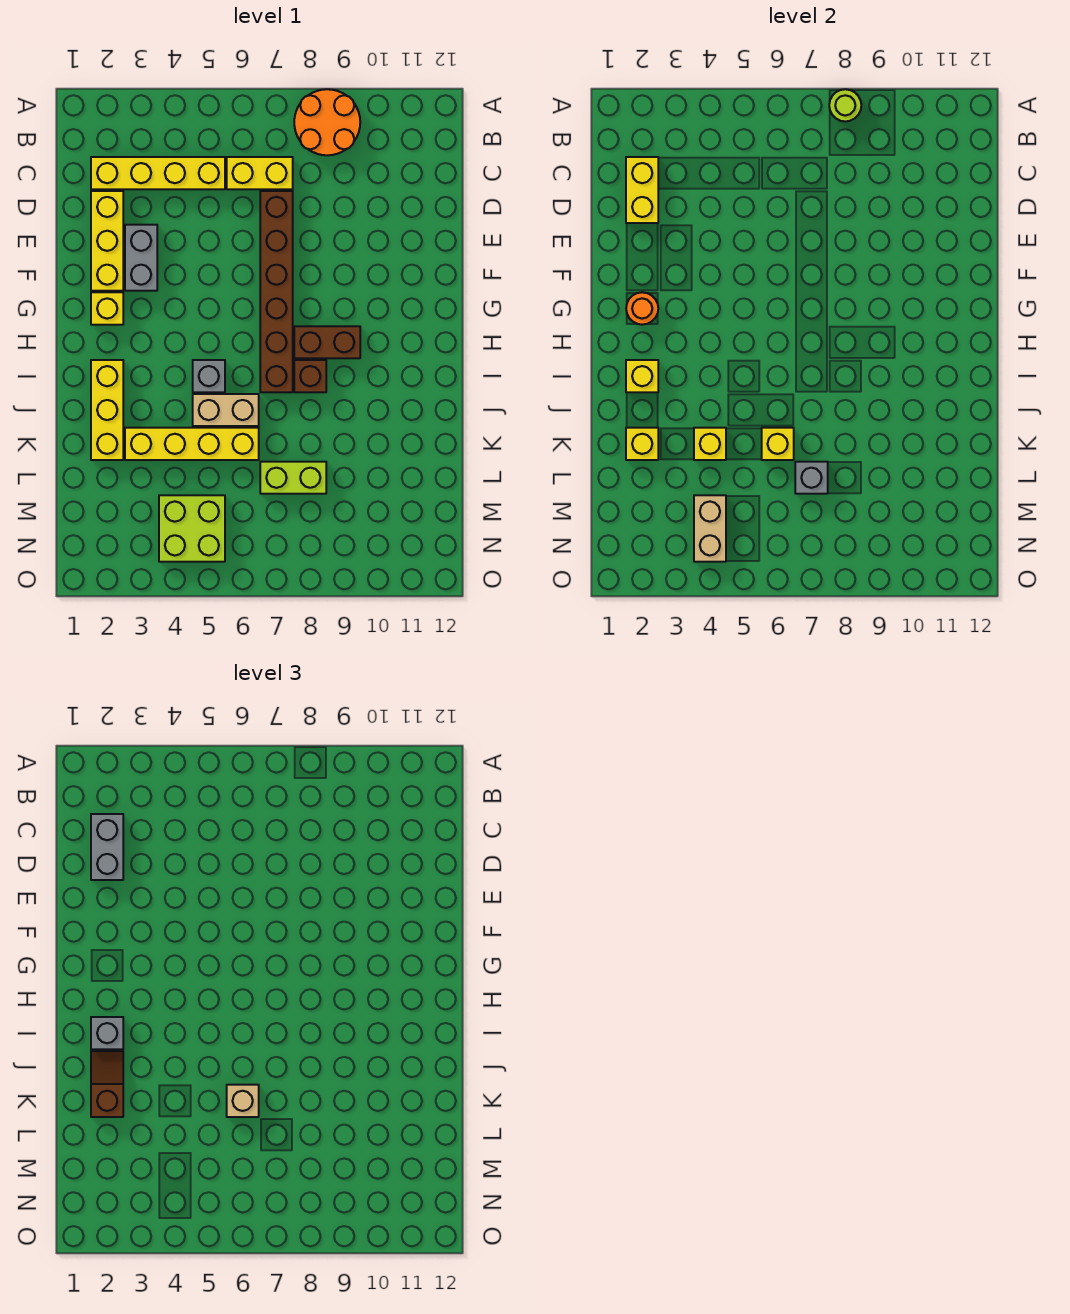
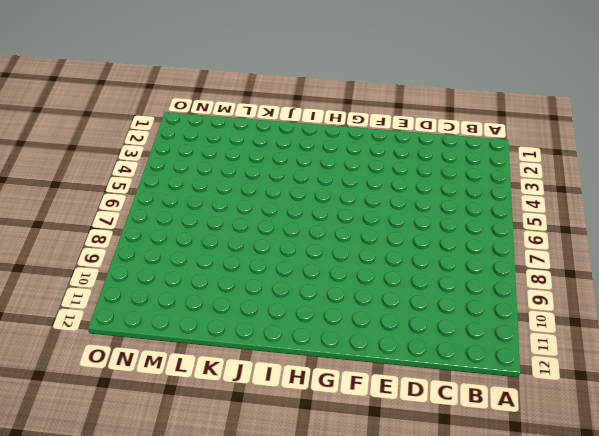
none -> orange 2x2 round brick [294,89,360,155]
none -> yellow 1x4 brick [91,157,225,189]
none -> yellow 1x2 brick [227,157,293,189]

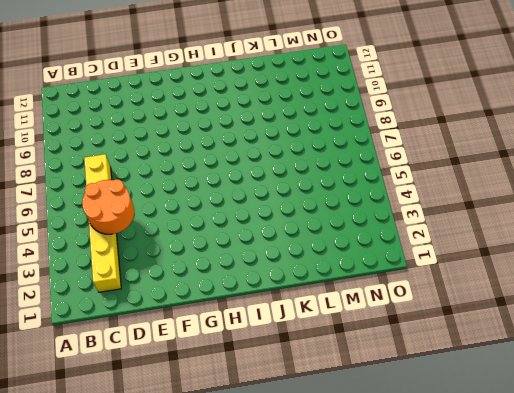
orange 2x2 round brick [82,180,134,234] -> orange 2x2 round brick moved to [294,89,360,155]
none -> yellow 1x3 brick [91,191,123,291]
none -> brown 1x6 brick [260,191,293,392]
none -> grey 1x2 brick [125,225,157,291]

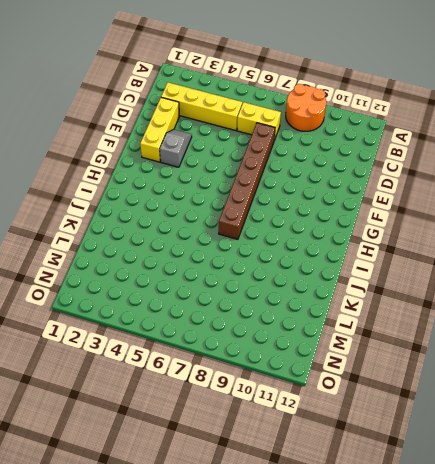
grey 1x2 slope [160,129,192,167] -> grey 1x2 brick [125,225,157,291]
none -> yellow 1x1 brick [91,292,123,325]
none -> brown 1x2 brick [294,326,360,358]
none -> yellow 1x3 brick [91,360,123,460]

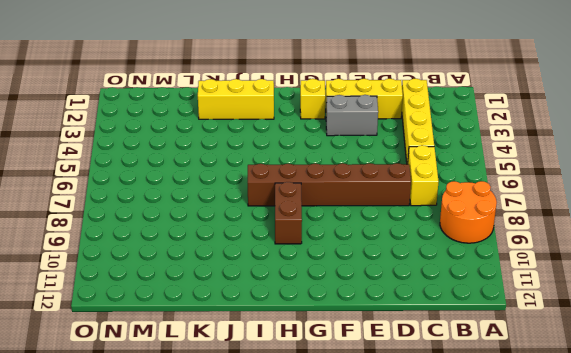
none -> grey 1x1 brick [193,360,225,392]
none -> brown 1x1 brick [294,360,326,392]
none -> tan 1x2 brick [193,394,259,426]

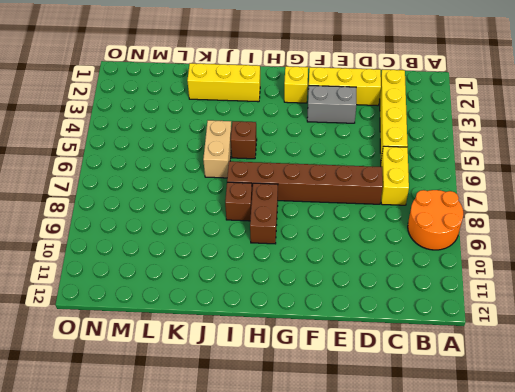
brown 1x1 brick [231,121,257,159] -> grey 1x1 brick [193,360,225,392]
none -> yellow 1x4 brick [125,428,259,460]
none -> lime 1x2 brick [260,462,326,494]
none -> lime 2x2 brick [159,495,225,562]

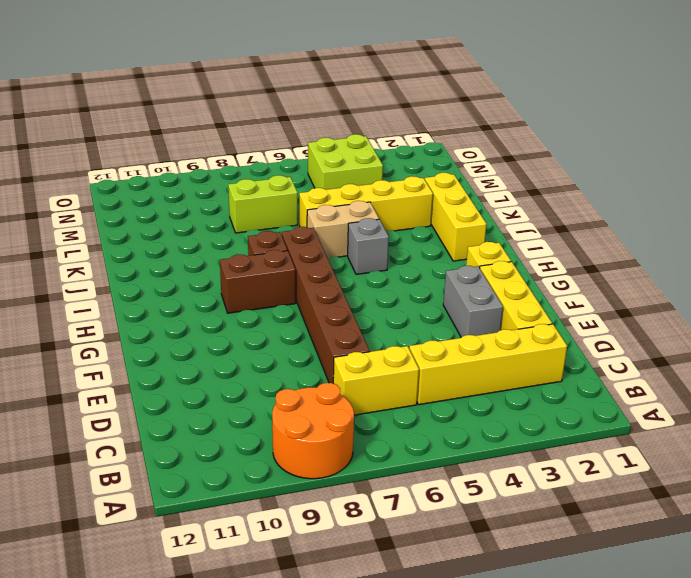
none -> lime 1x1 round brick [829,89,861,122]
none -> yellow 1x2 brick [626,157,658,223]
none -> orange 1x1 round brick [626,292,658,325]

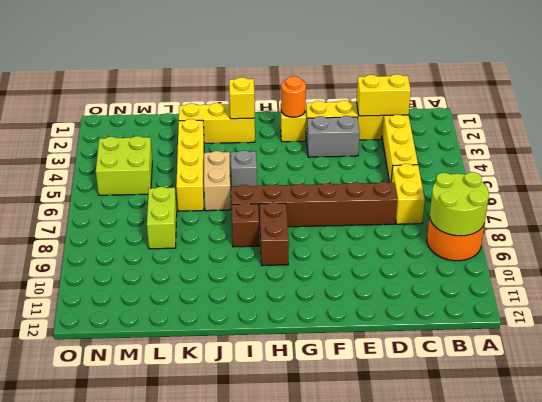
lime 2x2 round brick [430,172,489,236] -> lime 1x1 round brick [829,89,861,122]
none -> yellow 1x1 brick [626,428,658,460]
none -> yellow 1x1 brick [694,428,726,460]
none -> yellow 1x1 brick [762,428,794,460]

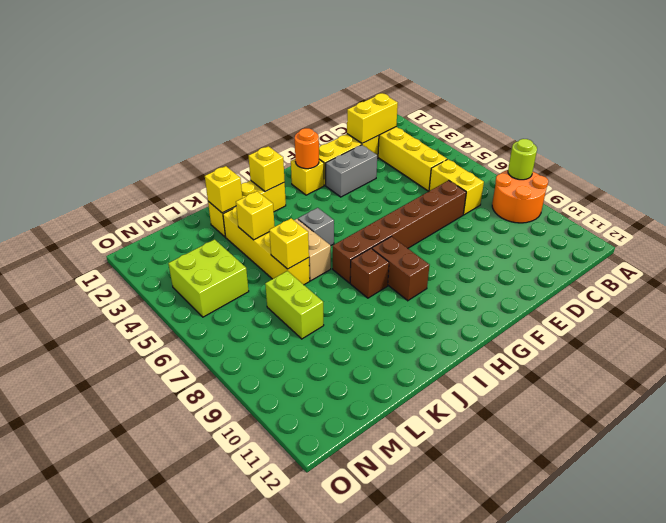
none -> grey 1x1 brick [795,462,828,494]
none -> tan 1x2 brick [694,495,726,562]
none -> grey 1x2 brick [91,814,123,880]

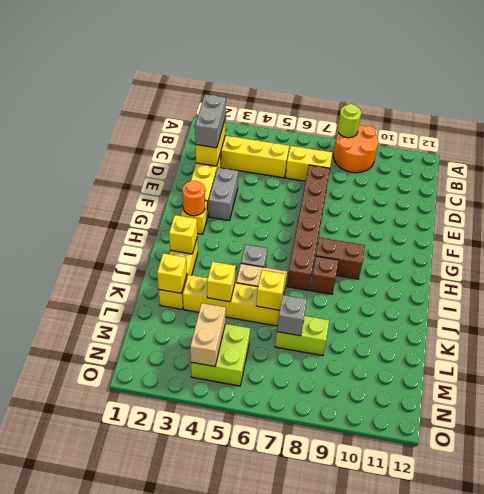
none -> grey 1x1 brick [91,1017,123,1049]
none -> brown 1x2 slope [91,1051,123,1117]
none -> tan 1x1 brick [227,1085,259,1117]

